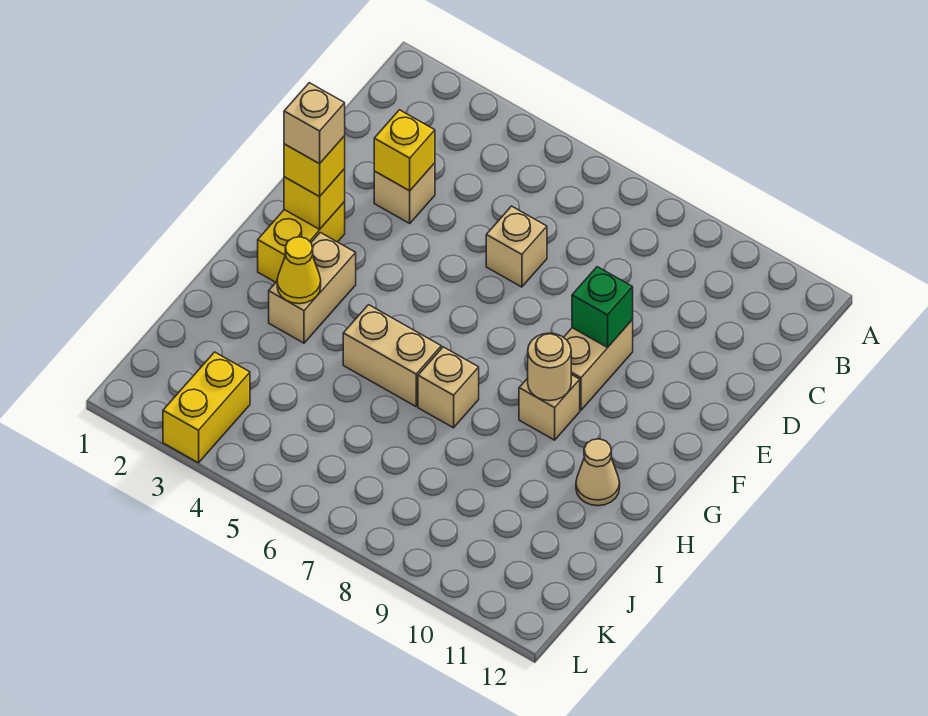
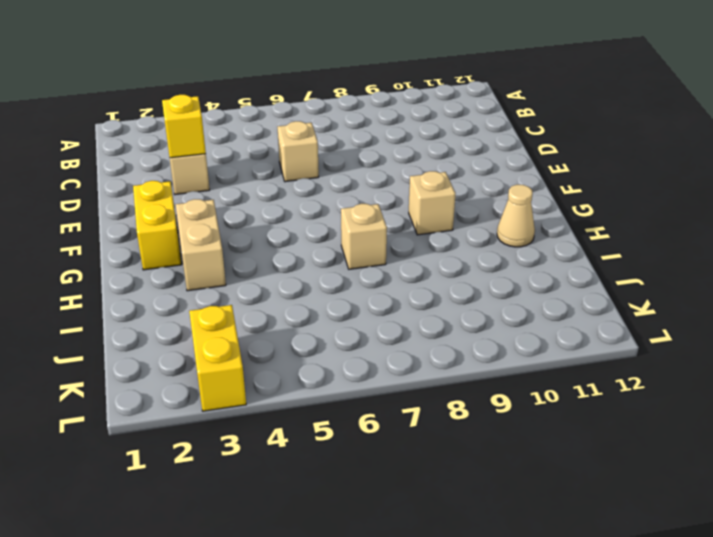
none -> tan 1x2 brick [564,320,633,410]
none -> tan 1x2 brick [343,305,441,406]
none -> green 1x1 brick [572,267,633,347]

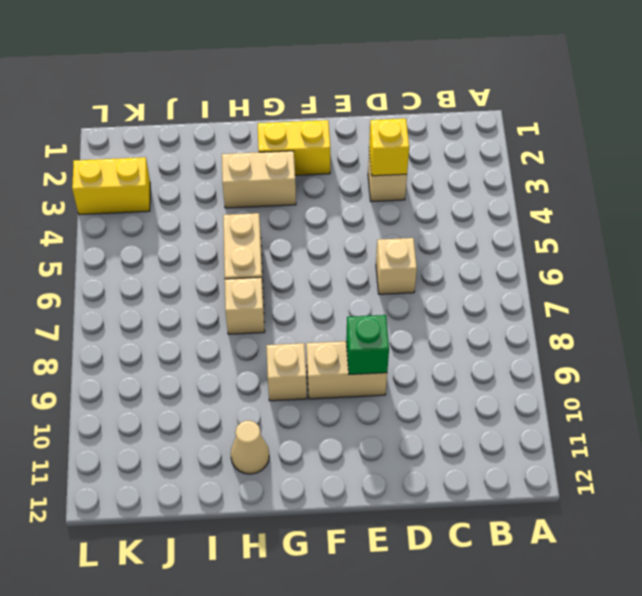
none -> yellow 1x1 brick [284,169,345,229]
none -> tan 1x1 round brick [528,333,571,401]
none -> yellow 1x1 cone [277,237,321,304]

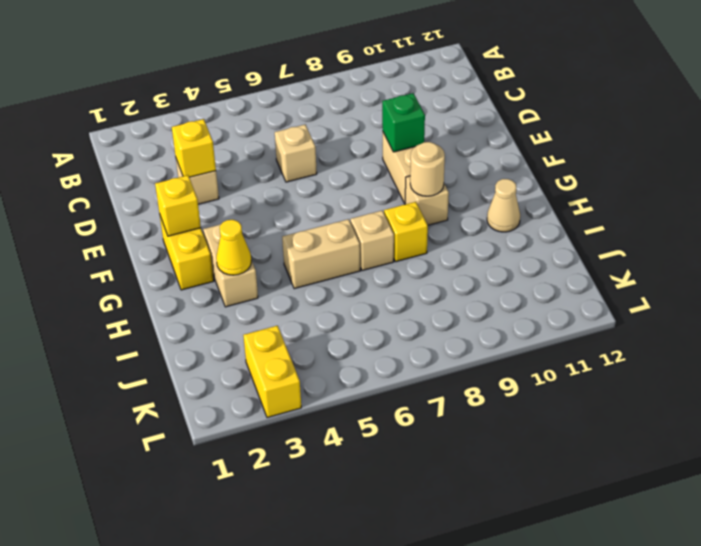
yellow 1x1 brick [384,202,428,262] -> yellow 1x1 brick moved to [284,136,345,197]
none -> tan 1x1 brick [284,83,345,164]

